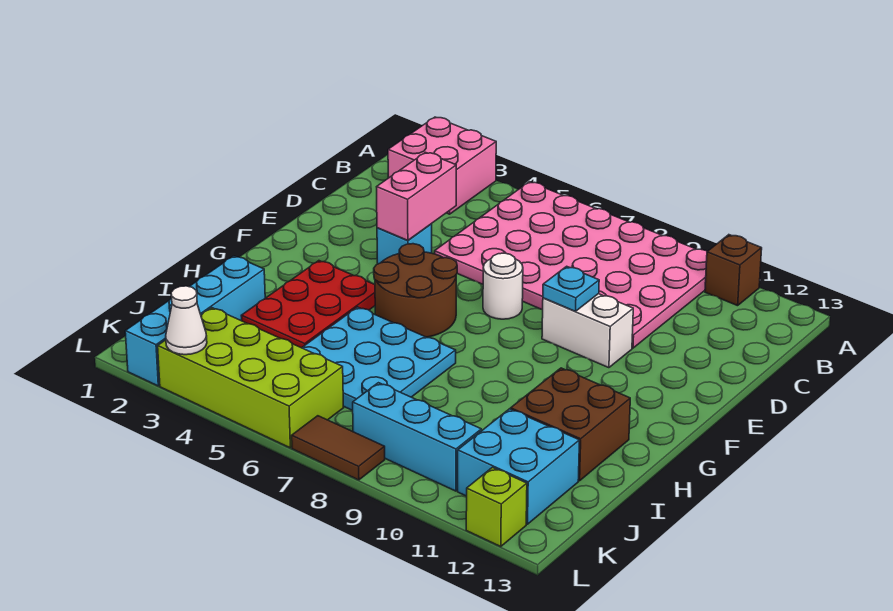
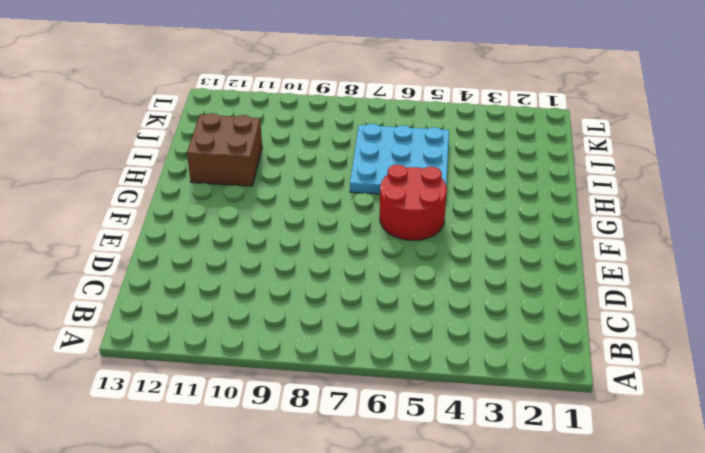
red 2x2 round brick [380,165,447,240] -> brown 2x2 round brick [374,244,457,337]
none -> pink 2x2 brick [388,117,496,214]
none -> pink 4x6 plate [435,182,707,348]
none -> brown 1x1 brick [705,235,762,306]

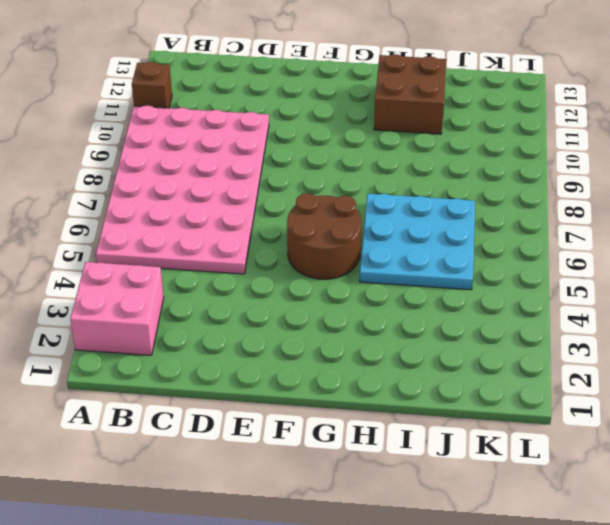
none -> cyan 1x1 brick [377,224,432,264]
none -> white 1x1 round brick [483,253,523,319]
none -> white 1x2 brick [542,294,633,368]

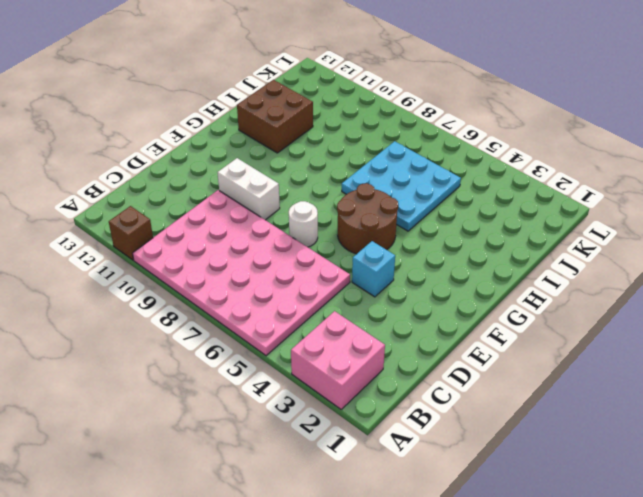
none -> red 2x3 plate [241,261,375,348]
none -> cyan 1x4 brick [125,256,265,386]
none -> cyan 2x2 brick [458,409,580,524]

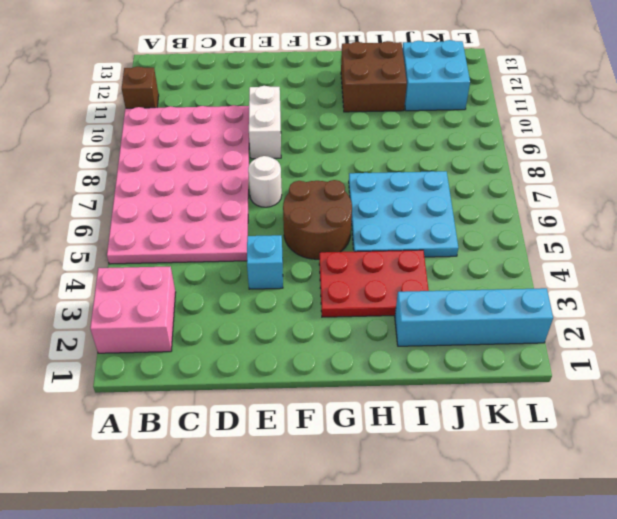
none -> lime 2x4 brick [158,308,344,448]
none -> cyan 1x3 brick [353,383,481,491]
none -> brown 1x2 tile [292,416,385,480]

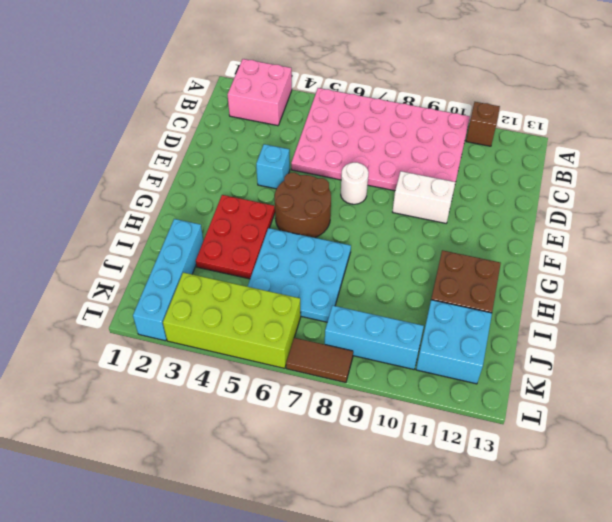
none -> lime 1x1 brick [466,467,527,547]
none -> pink 1x2 brick [377,152,456,241]
none -> cyan 1x1 plate [543,266,599,311]

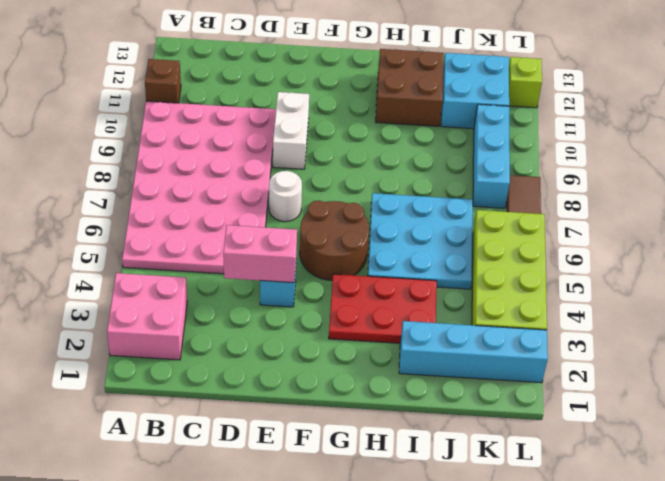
none -> cyan 1x1 plate [543,266,599,311]
none -> white 1x1 cone [166,286,207,355]

